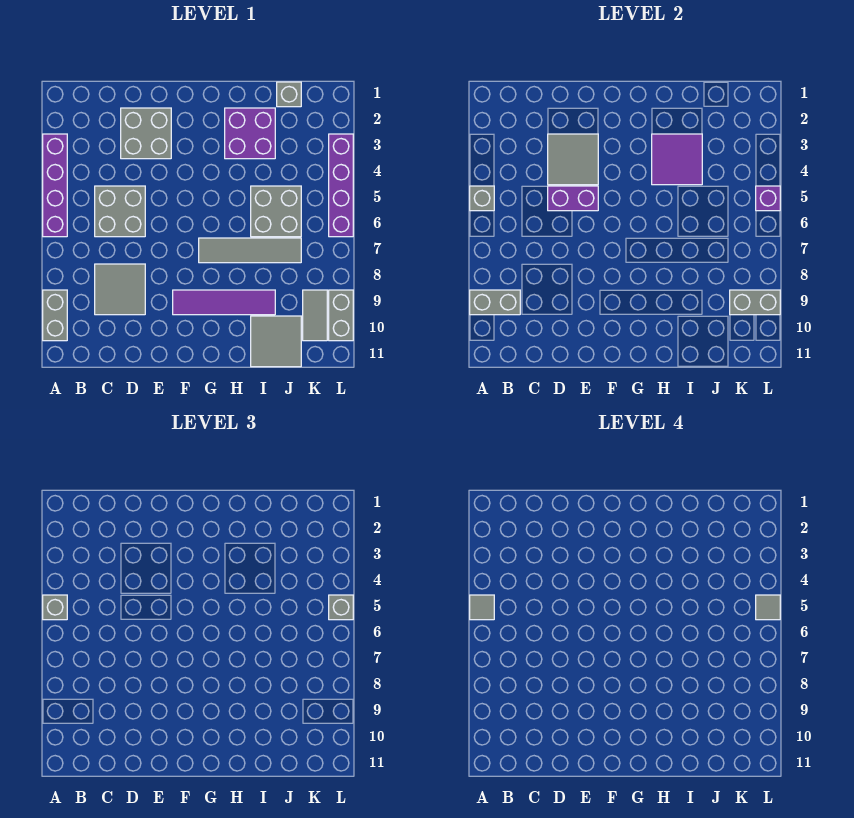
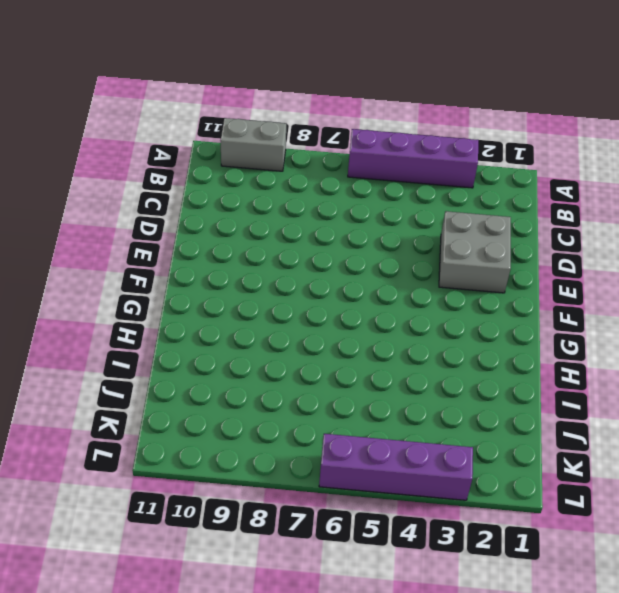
none -> grey 2x2 brick [95,186,145,237]
none -> grey 2x2 tile [95,264,145,315]
none -> purple 1x4 tile [173,290,275,315]

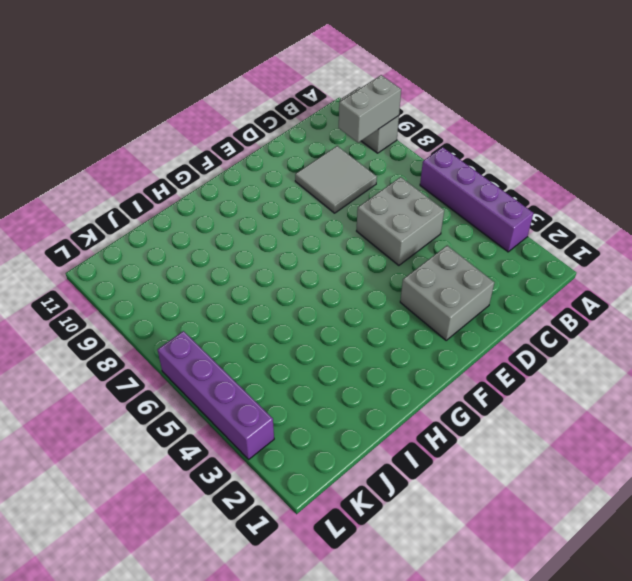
none -> purple 1x4 tile [173,290,275,315]
none -> grey 1x4 tile [199,238,301,263]
none -> purple 2x2 brick [225,108,275,159]

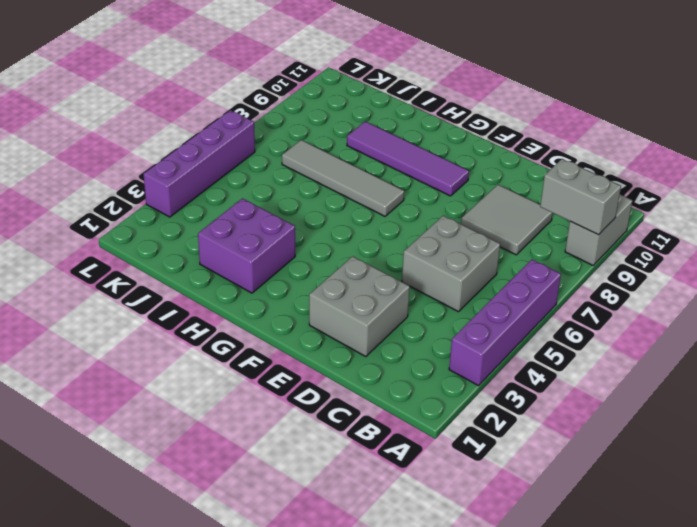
none -> grey 2x2 brick [251,186,301,237]
none -> grey 2x2 tile [251,316,301,367]
none -> grey 1x1 brick [277,82,301,107]

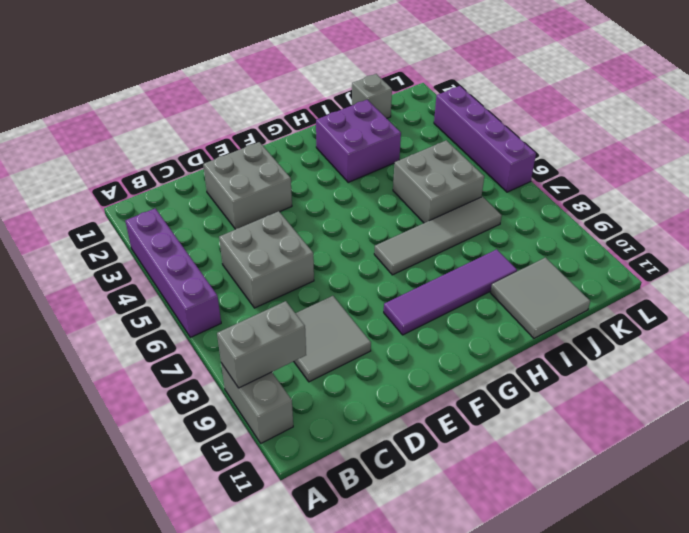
none -> grey 1x2 tile [303,290,327,341]
none -> grey 1x2 brick [329,290,353,341]
none -> grey 1x1 brick [470,186,494,211]

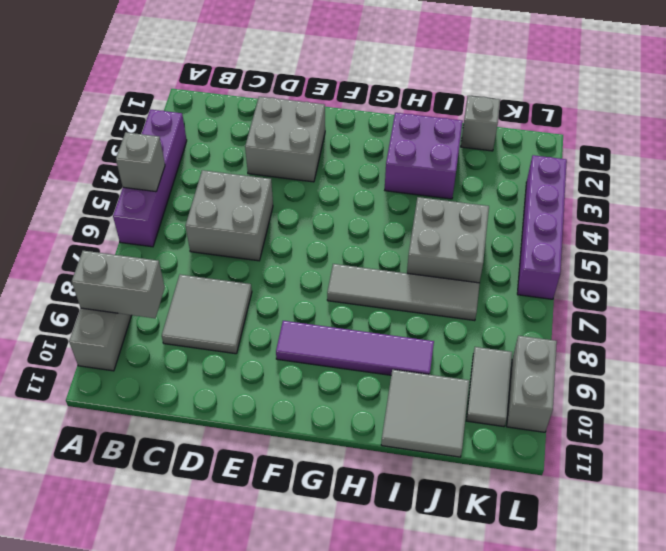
none -> grey 2x2 tile [548,134,598,185]
none -> purple 1x2 brick [548,186,598,211]
none -> purple 2x2 tile [652,134,702,185]

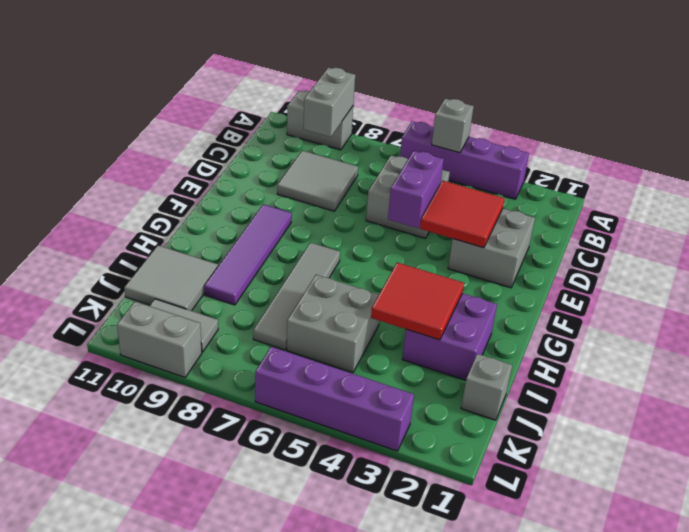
red 2x2 tile [420,181,505,248] -> grey 2x2 tile [548,134,598,185]
red 2x2 tile [371,262,464,340] -> purple 2x2 tile [652,134,702,185]
none -> grey 1x2 brick [730,290,780,315]
none -> purple 1x1 brick [756,186,780,211]
none -> grey 1x1 brick [43,595,67,620]

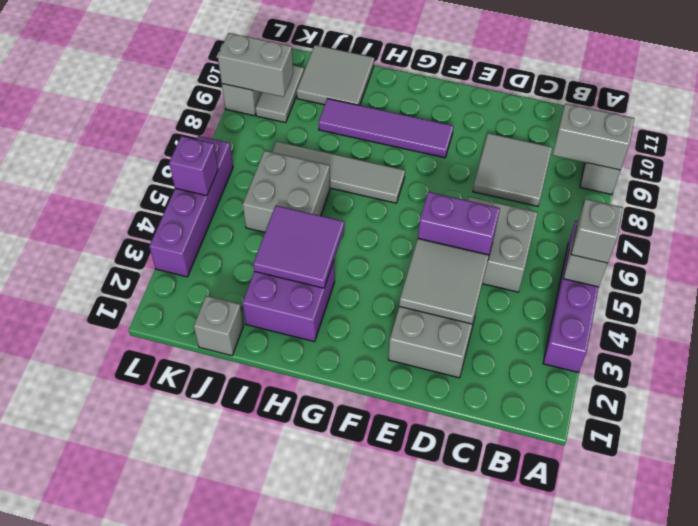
none -> grey 1x1 brick [329,595,353,620]
none -> grey 1x1 tile [470,595,494,620]
none -> grey 1x1 tile [756,595,780,620]

